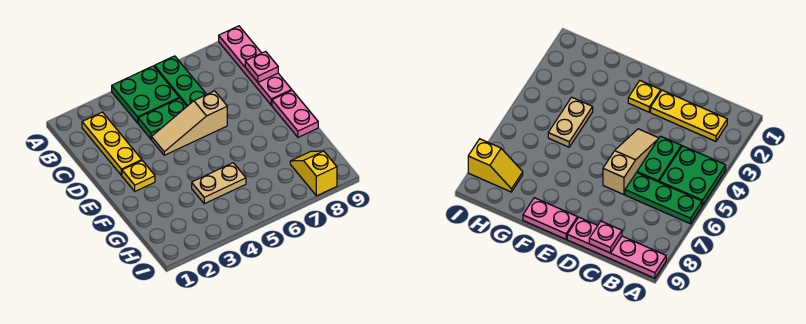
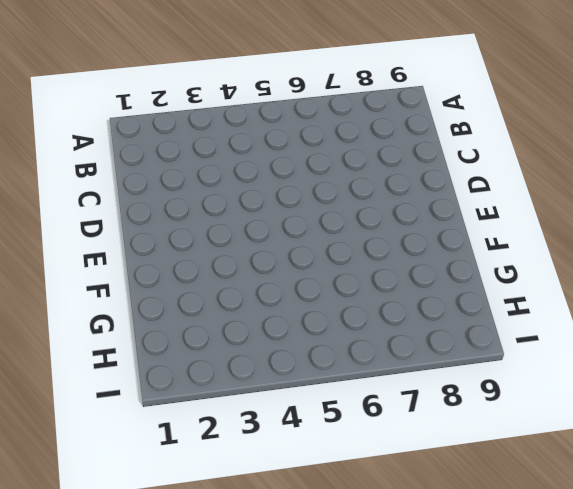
none -> green 2x2 plate [112,66,179,123]
none -> green 1x3 plate [154,56,207,106]

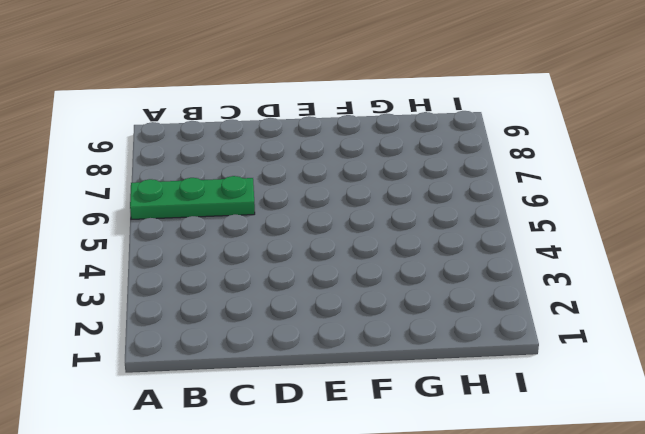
none -> green 2x2 plate [112,66,179,123]
none -> pink 1x4 plate [219,26,292,105]

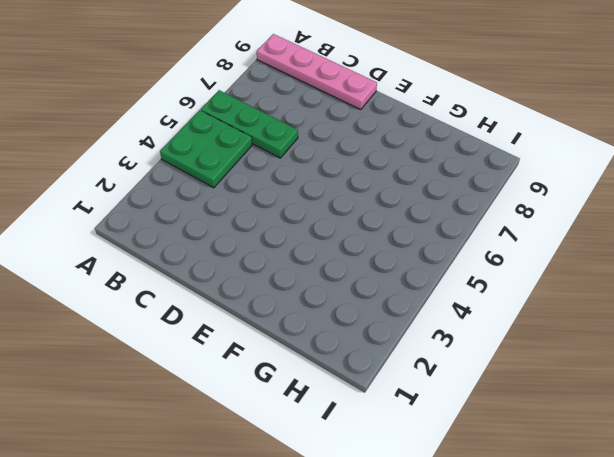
none -> yellow 1x3 plate [82,112,142,175]
none -> green 1x2 plate [138,98,187,139]

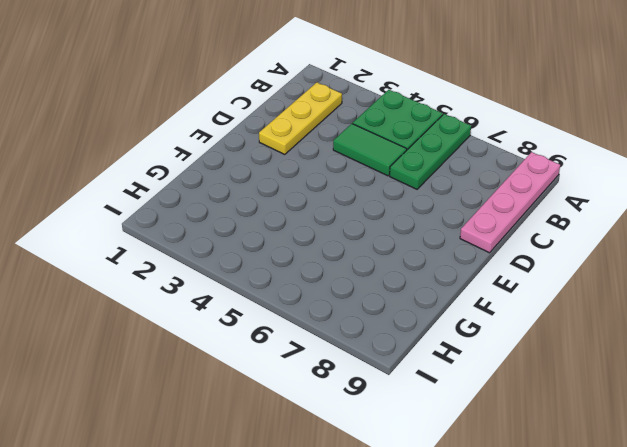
green 1x2 tile [333,124,407,176] -> green 1x2 plate [138,98,187,139]
none -> tan 1x3 slope [152,91,227,155]
none -> yellow 1x1 plate [122,161,155,191]

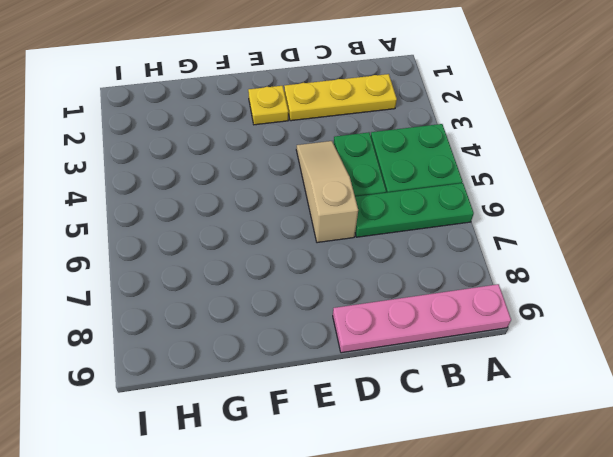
none -> pink 1x2 plate [272,90,318,137]
none -> tan 1x2 plate [192,163,246,204]

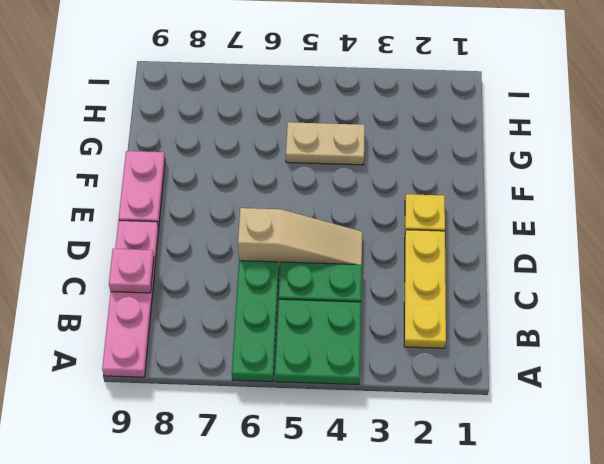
none -> yellow 1x2 slope [290,151,337,196]

